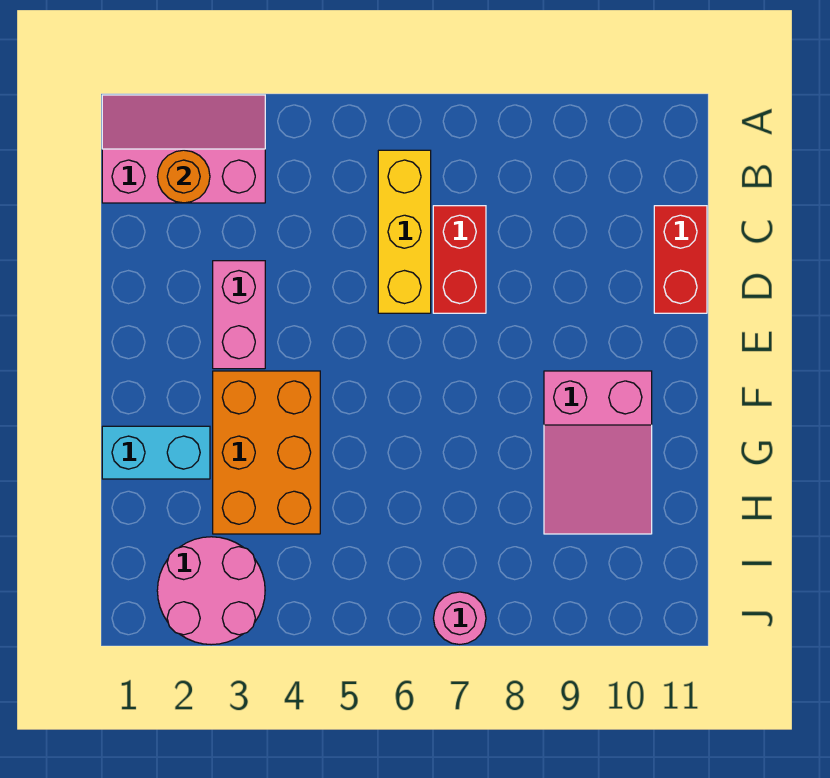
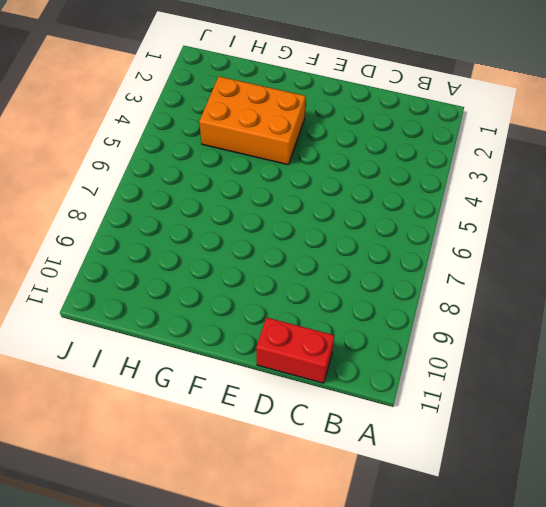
none -> pink 2x3 slope [102,95,265,203]
none -> yellow 1x3 brick [378,150,431,313]

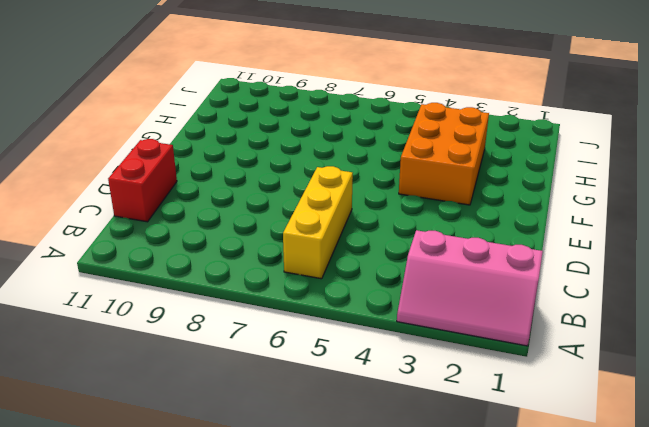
none -> red 1x2 brick [433,206,486,313]
none -> pink 1x2 brick [213,261,265,369]

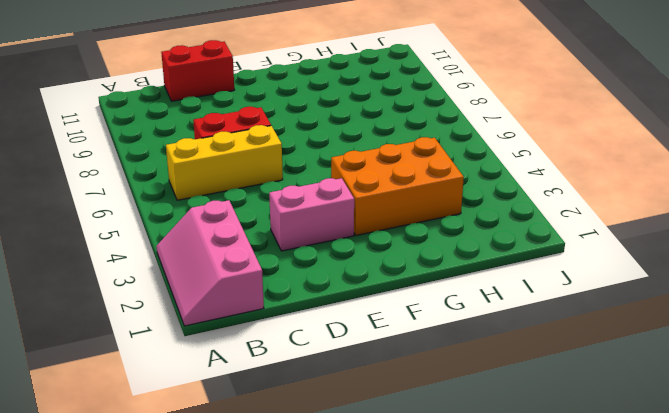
none -> pink 2x3 slope [544,371,652,534]
none -> cyan 1x2 brick [102,426,210,479]

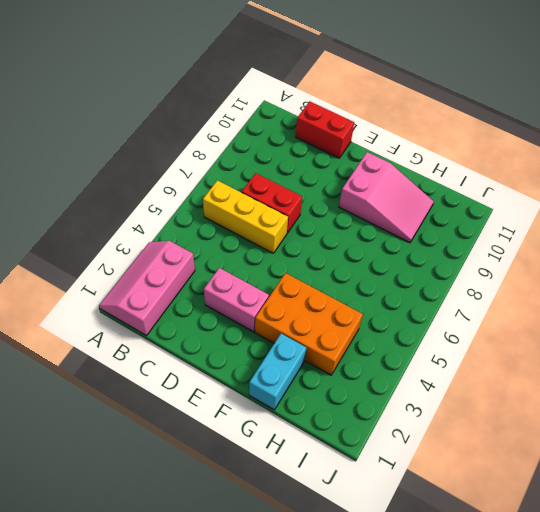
none -> pink 2x2 round brick [157,537,265,645]
none -> pink 1x1 round brick [434,592,486,645]

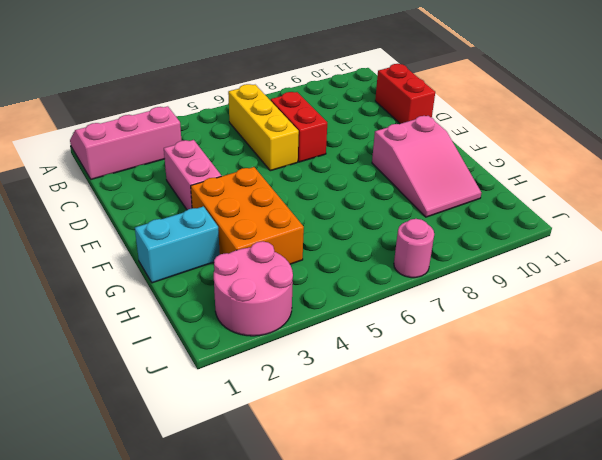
none -> orange 1x1 round brick [157,150,210,203]

